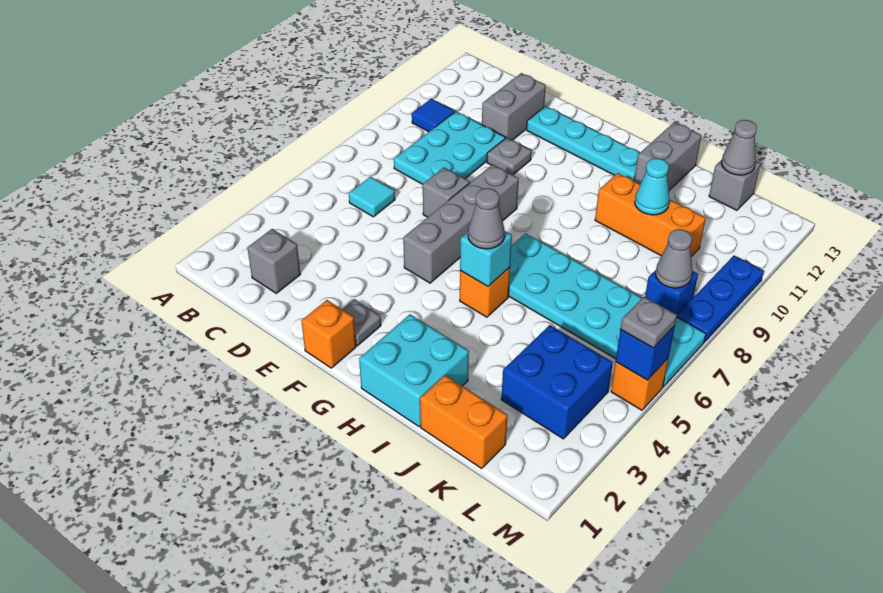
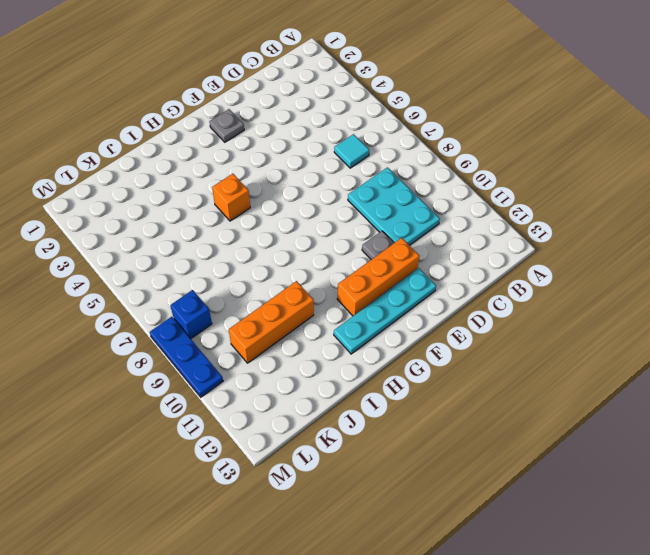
orange 1x3 brick [337,238,419,316] -> none
none -> blue 1x1 tile [412,99,455,132]
none -> grey 1x1 brick [247,229,300,293]
none -> grey 1x2 brick [482,73,546,140]

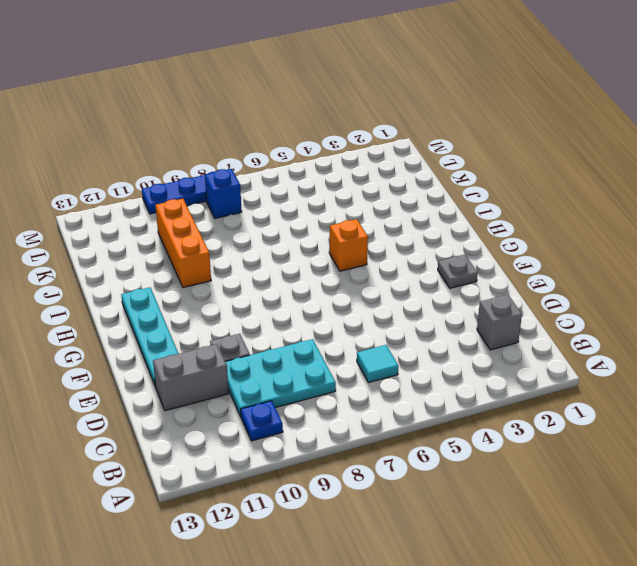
blue 1x1 plate [241,401,283,441] -> blue 1x1 tile [412,99,455,132]
none -> grey 1x1 brick [423,168,470,217]
none -> orange 1x1 brick [302,300,356,368]
none -> grey 1x4 brick [403,164,519,283]

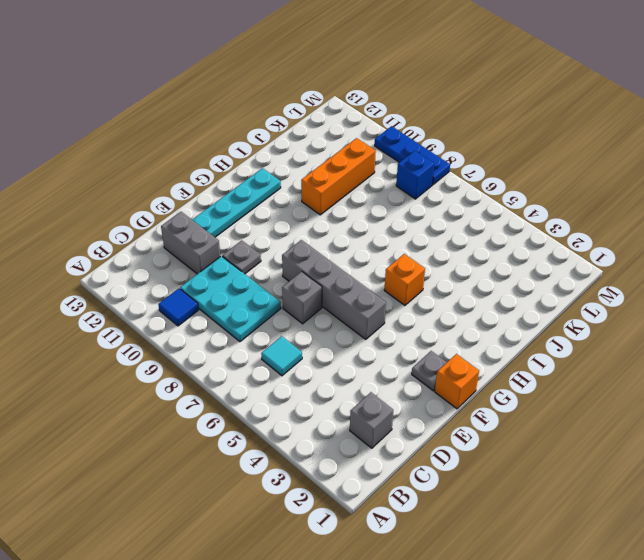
none -> cyan 2x2 brick [359,314,469,427]
none -> cyan 2x6 plate [509,233,706,387]
none -> grey 1x2 brick [634,122,701,190]

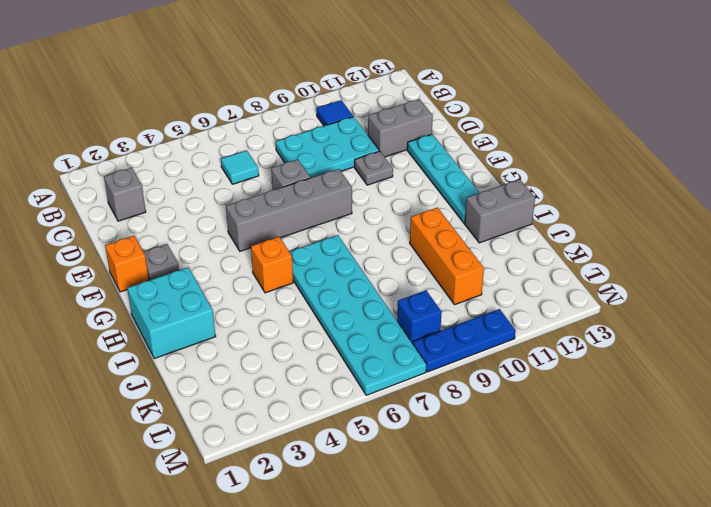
none -> orange 1x2 brick [420,375,507,468]
none -> blue 2x2 brick [501,325,613,439]
none -> grey 1x1 brick [709,160,761,210]

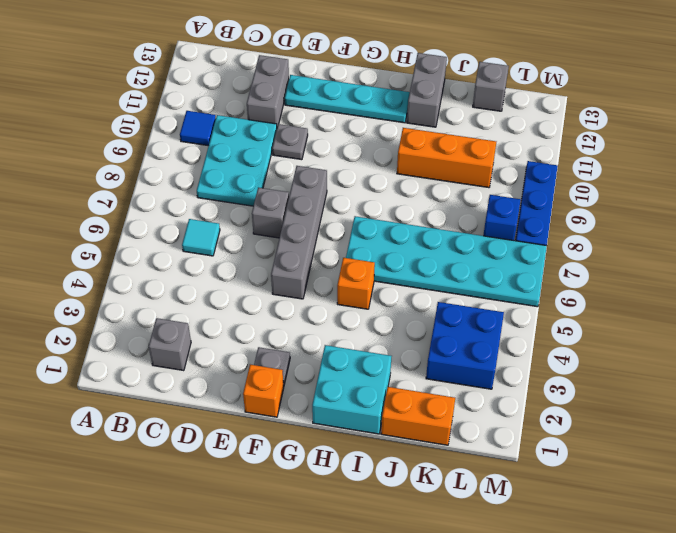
none -> orange 1x1 brick [611,359,668,410]
none -> cyan 1x1 brick [460,231,512,286]
none -> cyan 1x1 cone [635,158,670,215]

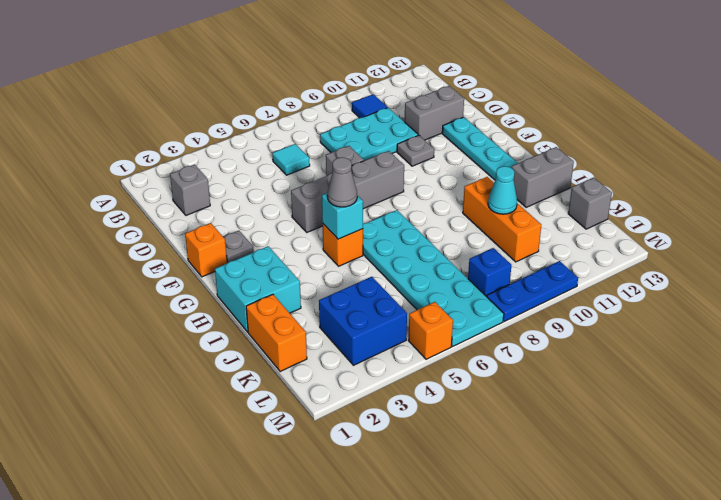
none -> grey 1x1 cone [721,120,757,175]
none -> grey 1x1 cone [655,229,693,288]
none -> blue 1x1 brick [616,326,675,380]

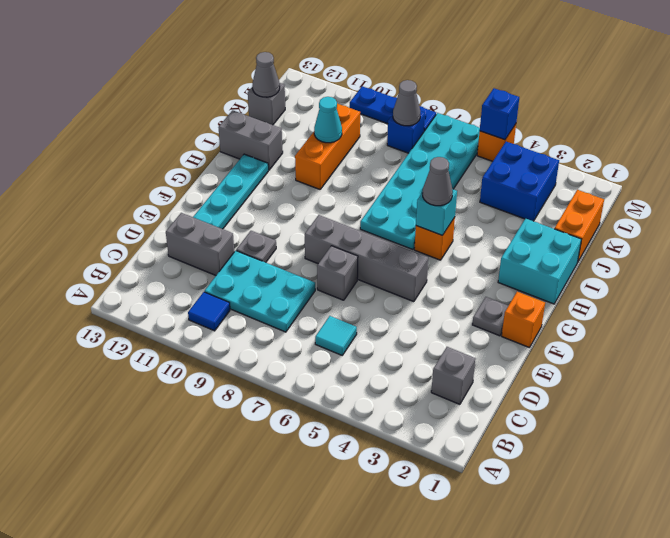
none -> grey 1x1 plate [620,297,677,348]

